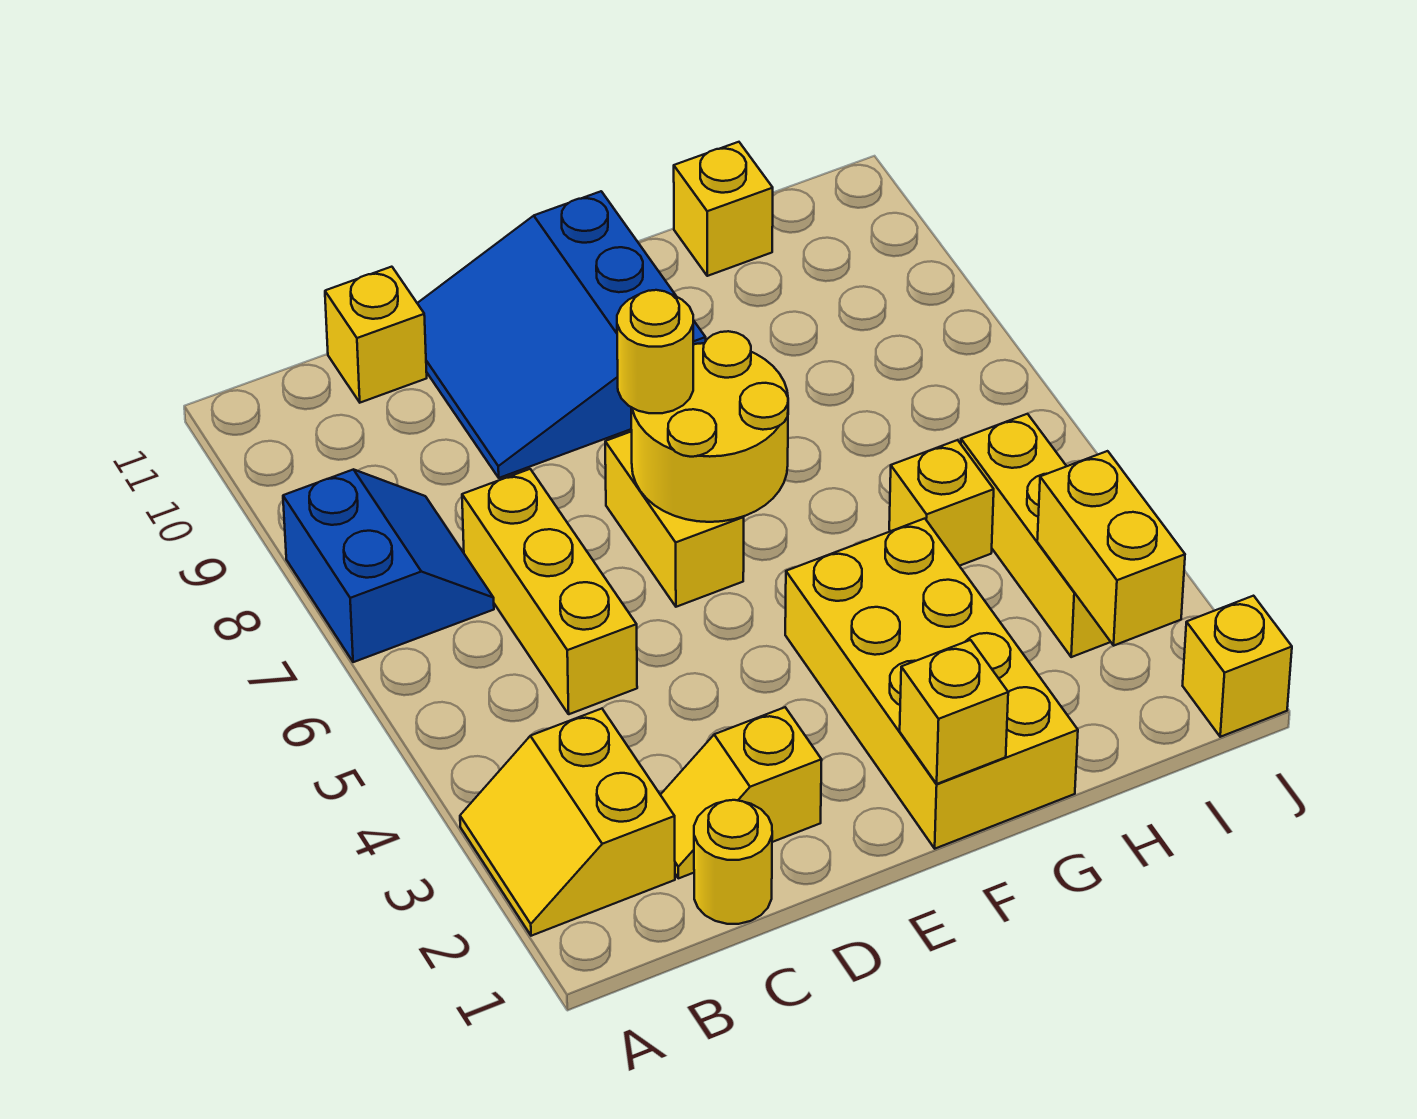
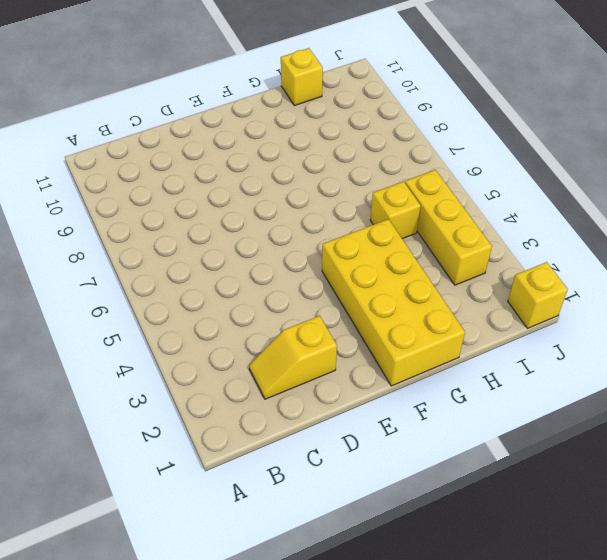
none -> yellow 2x2 slope [460,709,675,936]
none -> blue 2x2 slope [283,469,494,662]
none -> yellow 1x1 round brick [694,800,772,924]

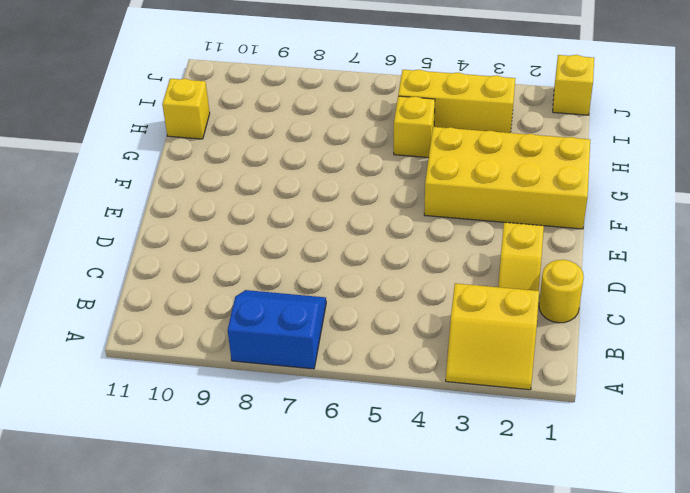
none -> yellow 1x3 brick [462,469,637,714]
none -> yellow 1x1 brick [325,267,427,403]
none -> blue 3x3 slope [417,191,706,478]

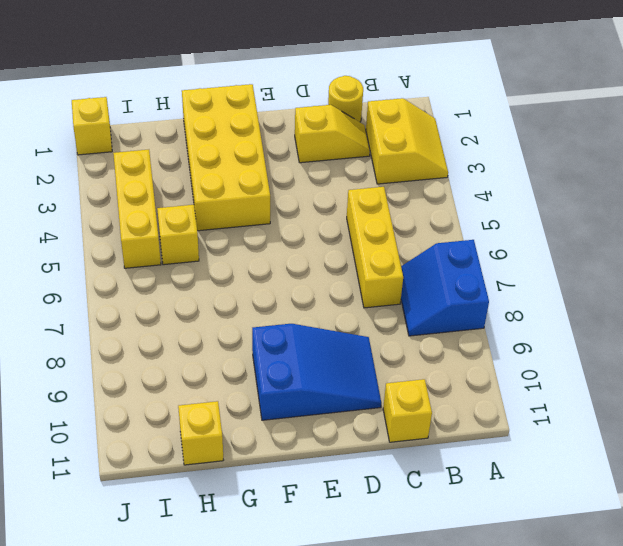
blue 2x3 slope [252,324,381,420] -> blue 3x3 slope [417,191,706,478]
none -> yellow 1x2 brick [605,431,744,607]
none -> yellow 2x2 round brick [631,331,788,522]
none -> yellow 1x1 brick [900,640,1008,784]

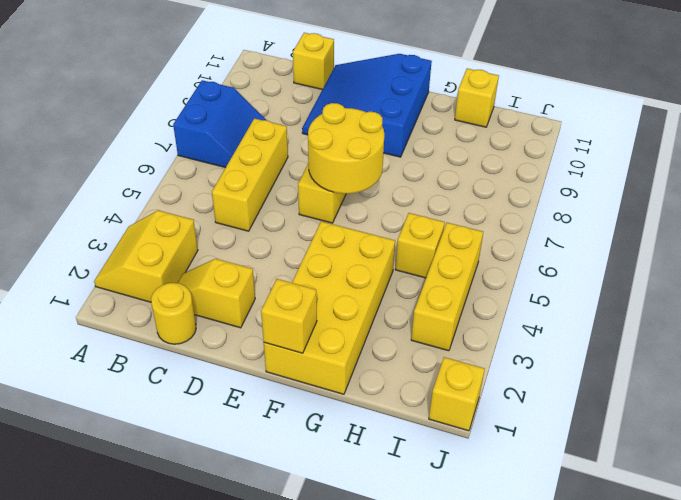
none -> yellow 1x2 brick [1037,451,1185,645]
none -> yellow 1x1 round brick [617,290,693,413]

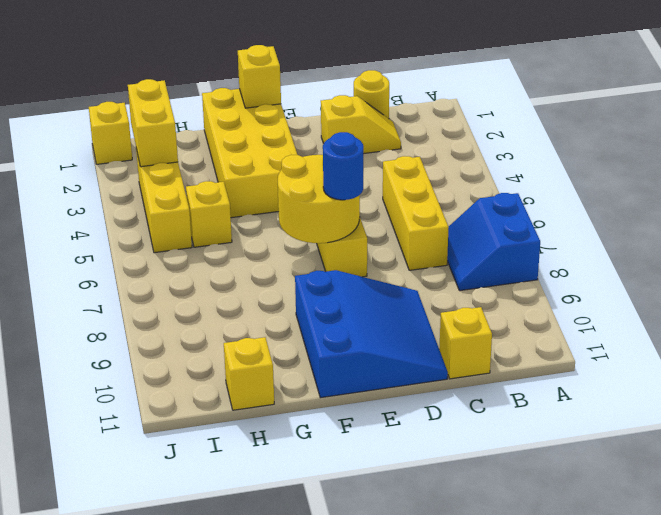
blue 1x1 round brick [323,132,363,200] -> yellow 1x1 round brick [617,290,693,413]
none -> yellow 2x2 slope [460,709,675,936]

